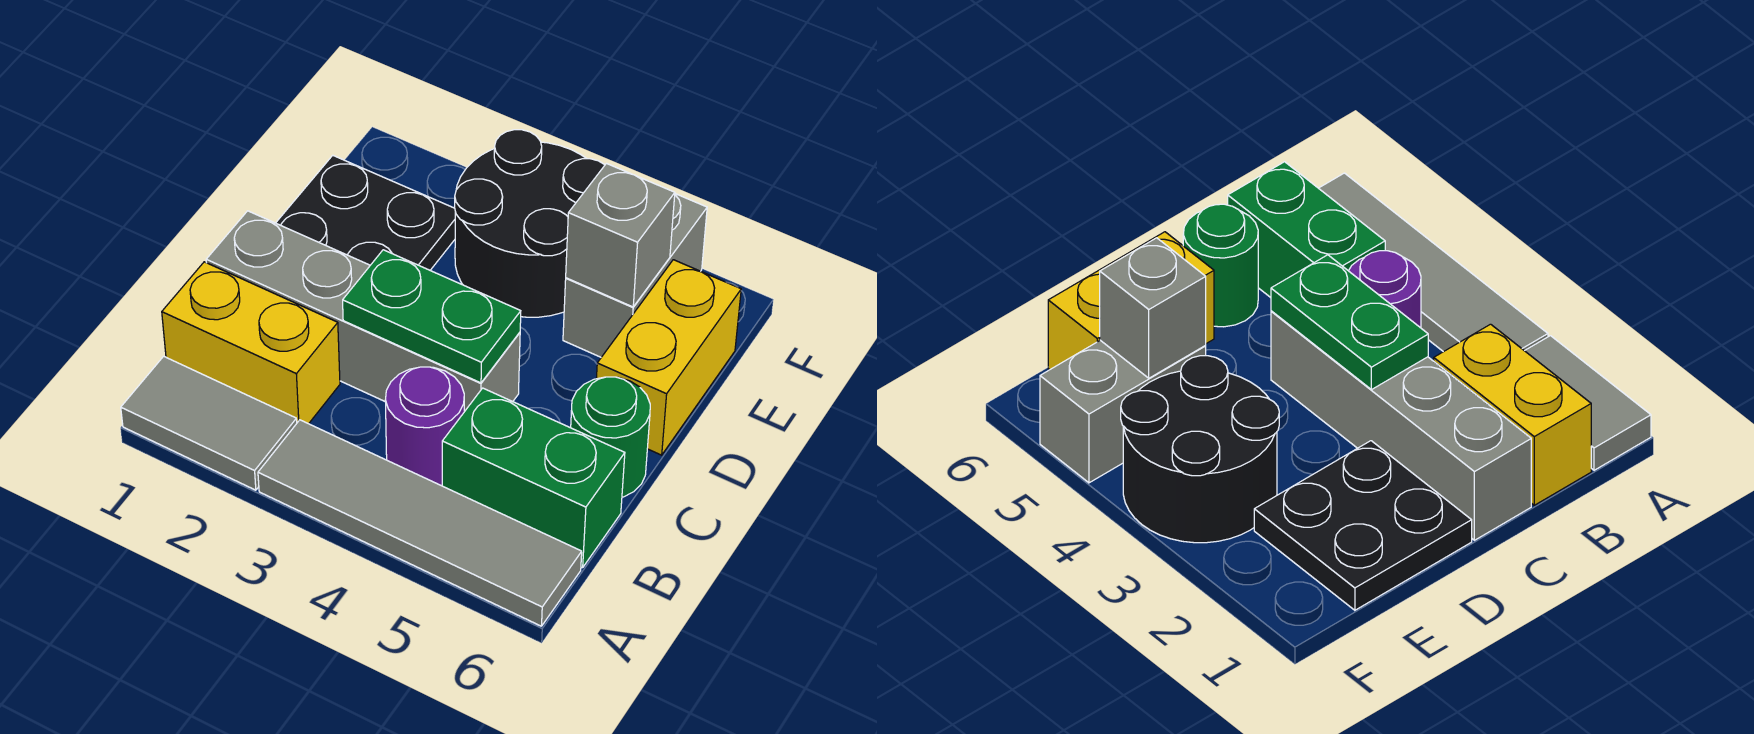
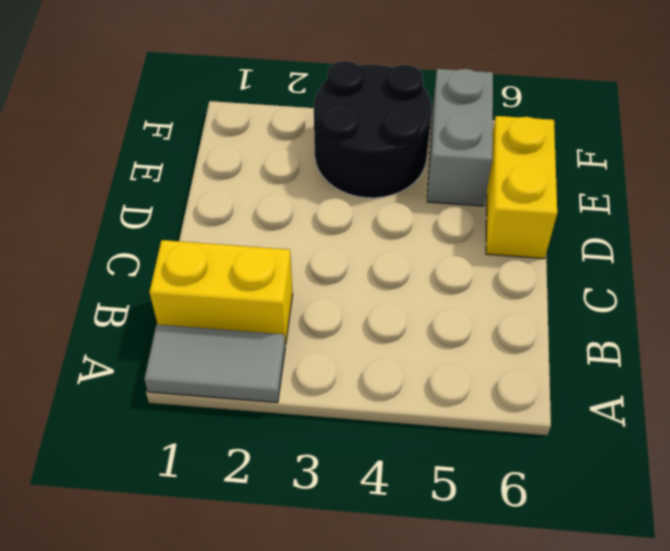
none -> grey 1x4 tile [258,420,582,626]
none -> purple 1x1 round brick [385,367,464,486]
none -> green 1x2 brick [442,388,625,568]

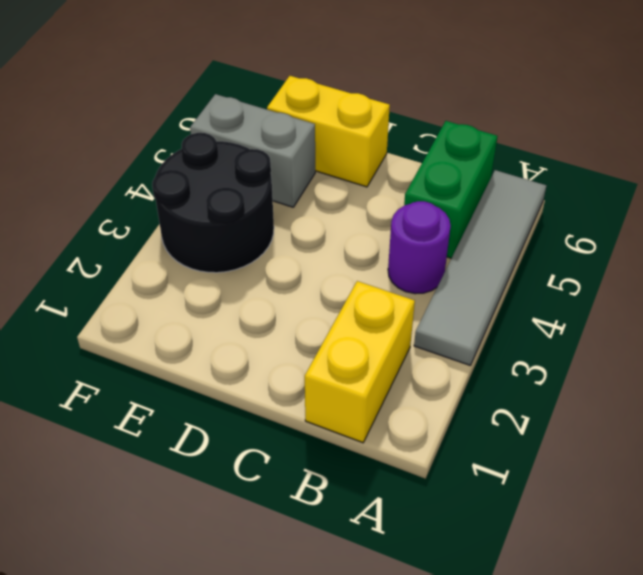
none -> grey 1x2 tile [121,356,297,490]
none -> grey 1x4 brick [206,211,520,412]
none -> green 1x1 round brick [571,377,650,497]

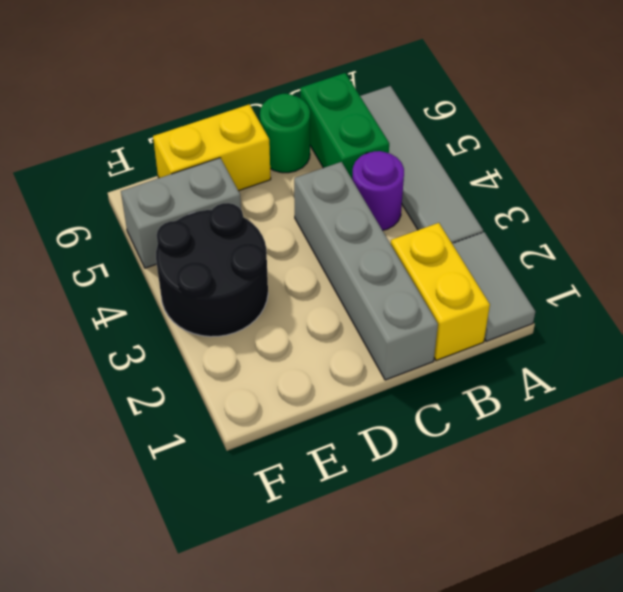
none -> black 2x2 plate [276,155,455,270]
none -> green 1x2 plate [343,250,521,383]
none -> grey 1x1 brick [566,164,675,307]

